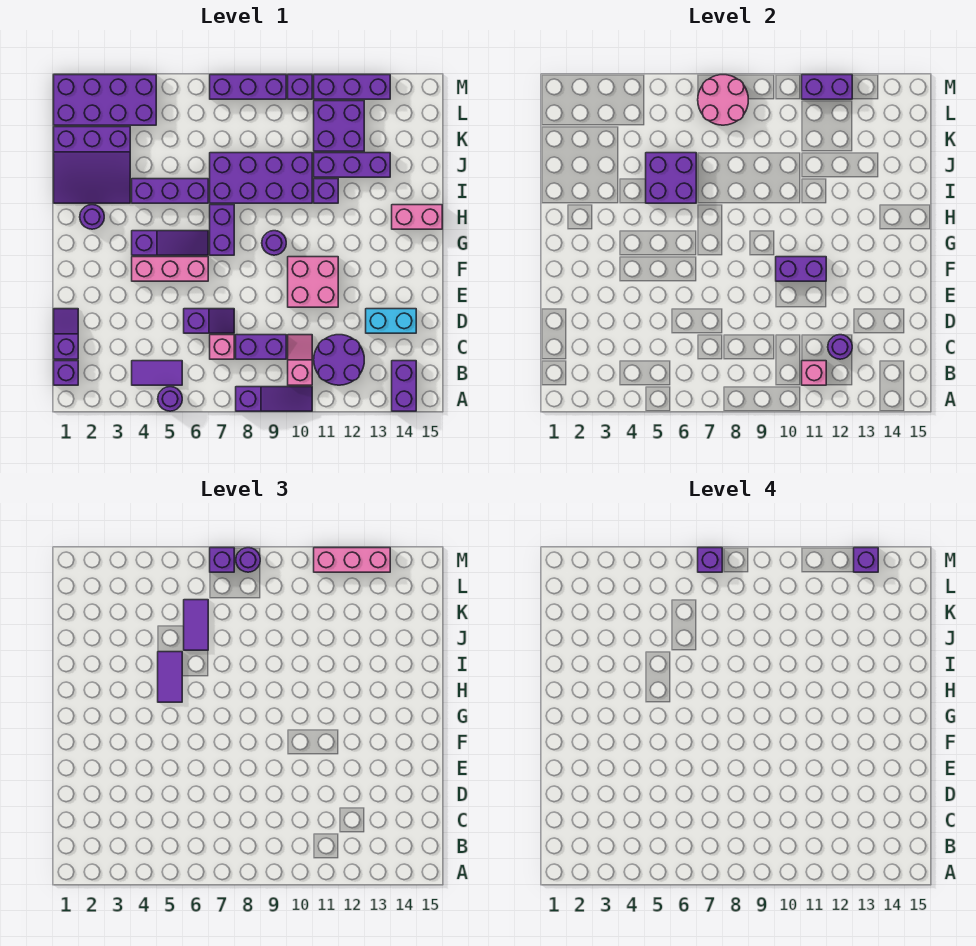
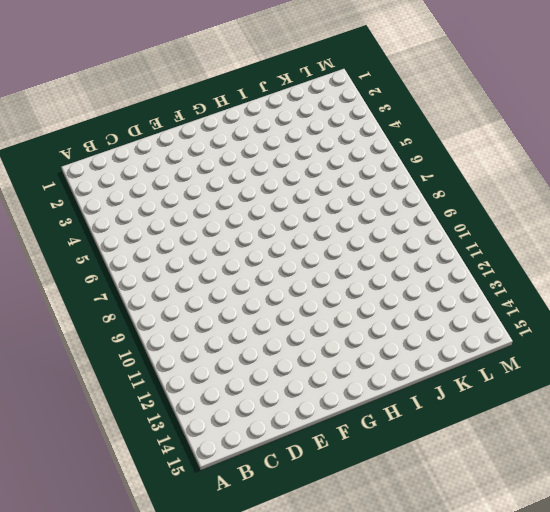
none -> purple 1x1 round brick [158,387,182,411]
none -> purple 1x3 slope [236,387,312,411]
none -> purple 1x2 brick [392,361,416,411]
none -> purple 1x1 brick [54,361,78,385]

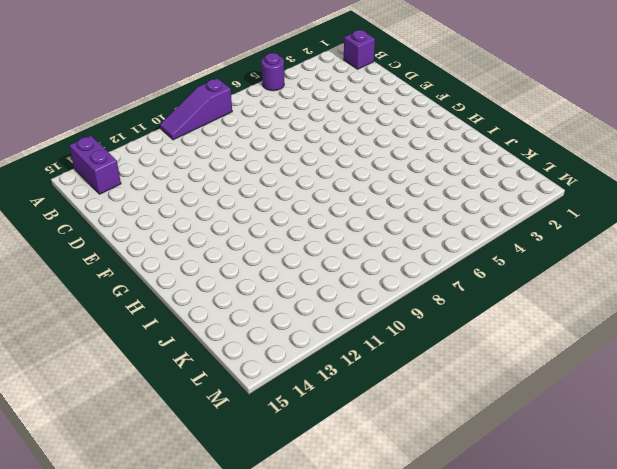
none -> purple 1x2 tile [132,361,182,385]
none -> pink 1x2 slope [288,335,312,385]
none -> purple 2x2 round brick [314,335,364,385]
none -> purple 1x2 slope [54,309,78,359]

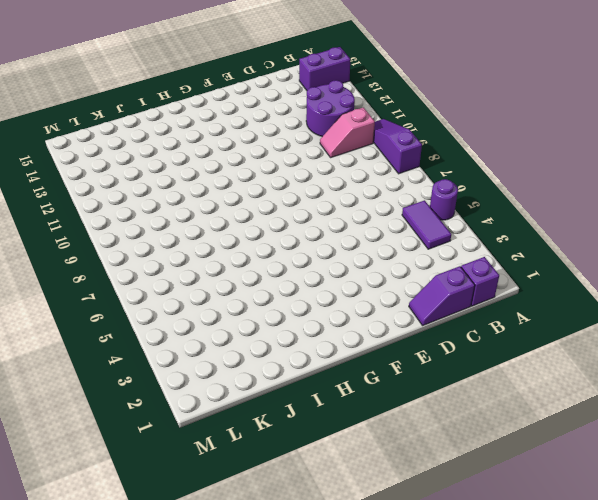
none -> pink 1x1 brick [210,335,234,359]
none -> purple 1x2 brick [236,335,286,359]
none -> purple 1x2 slope [184,309,234,333]
none -> cyan 1x2 brick [366,309,416,333]

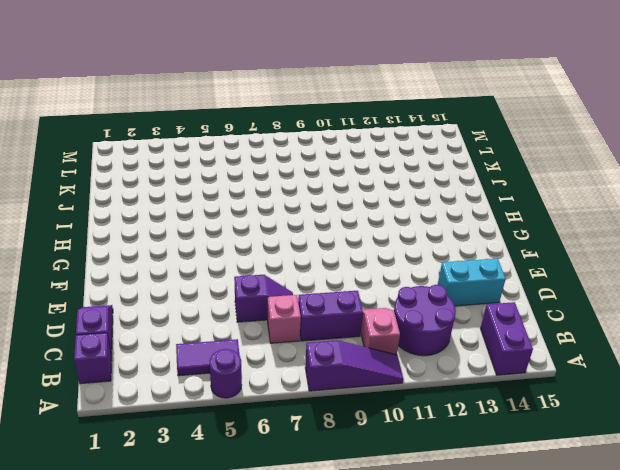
none -> pink 2x2 brick [288,257,338,307]
none -> pink 1x3 brick [132,257,208,281]
none -> purple 1x3 slope [132,231,208,255]
none -> purple 1x2 brick [210,205,234,255]

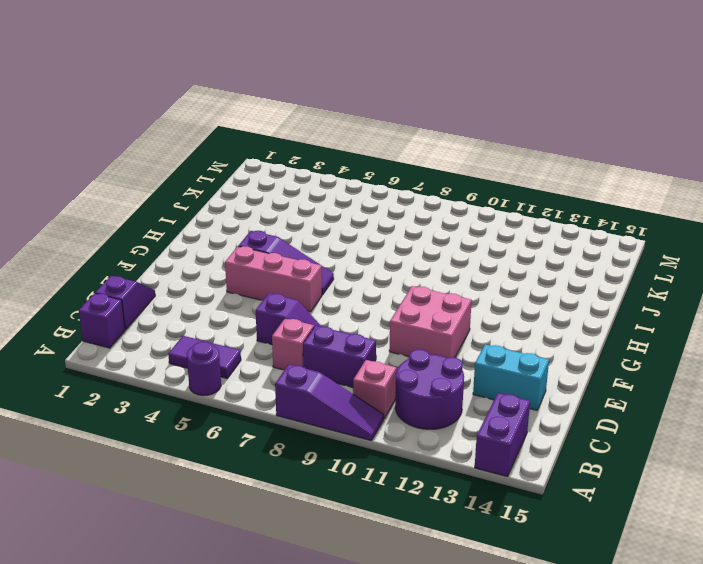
none -> purple 1x2 brick [210,205,234,255]
none -> purple 1x1 round brick [262,231,286,255]
none -> purple 1x1 round brick [80,205,104,229]
none -> pink 1x2 brick [392,205,442,229]

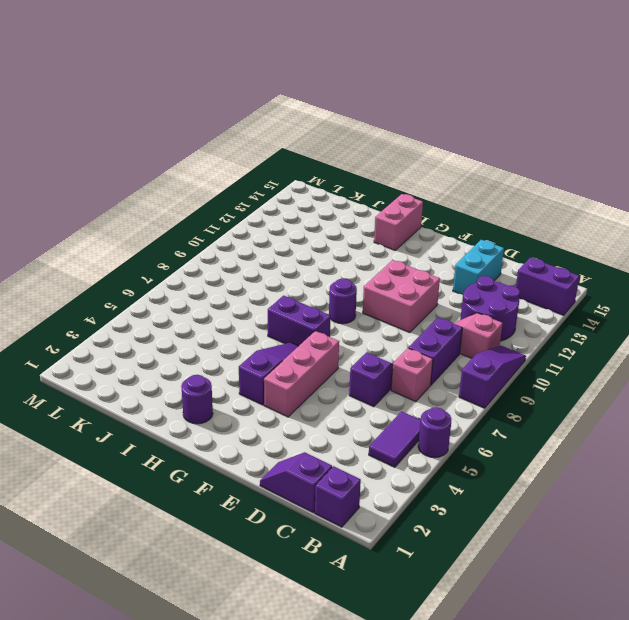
none -> purple 3x3 slope [54,127,130,203]
none -> purple 1x3 brick [132,179,208,203]
none -> purple 2x4 brick [210,153,312,203]
none -> purple 1x1 brick [314,179,338,203]

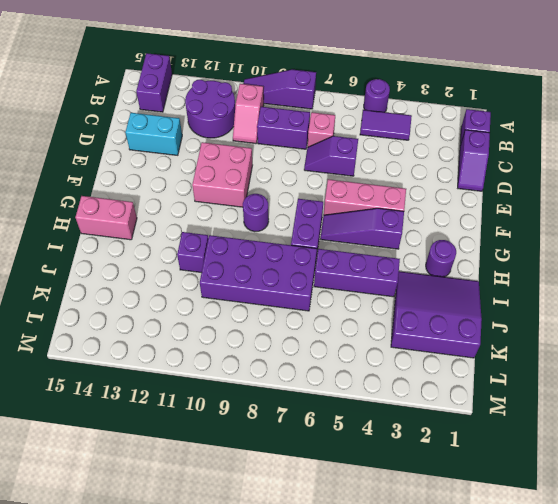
none -> purple 1x3 brick [314,153,390,177]
none -> purple 2x2 brick [314,101,364,151]
none -> purple 2x4 brick [54,75,156,125]
none -> purple 1x3 brick [210,75,286,99]

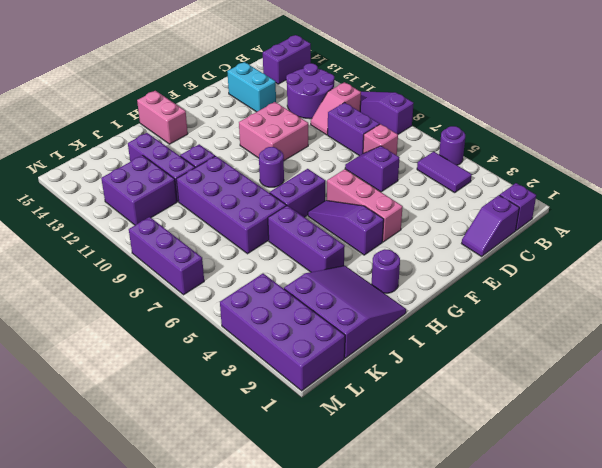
none -> purple 1x1 brick [288,75,312,99]
none -> purple 1x3 brick [314,75,390,99]
none -> pink 1x1 brick [802,361,826,385]
none -> purple 1x1 round brick [828,335,852,359]

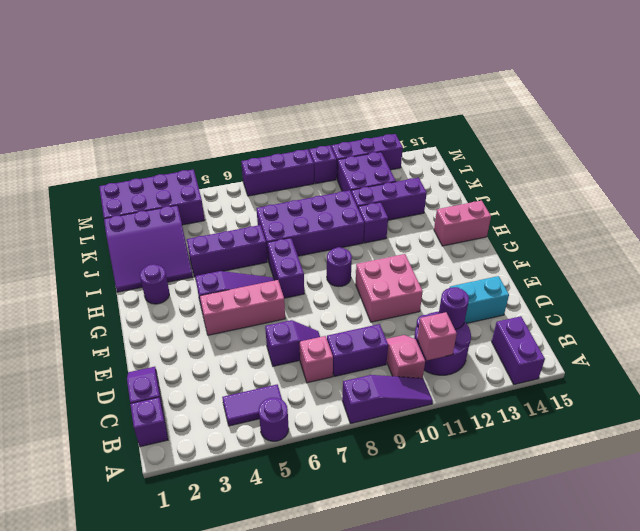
none -> purple 1x2 brick [776,257,826,281]
none -> purple 2x2 brick [646,153,696,203]
none -> pink 2x2 round brick [698,75,748,125]
none -> purple 1x2 brick [802,75,852,99]

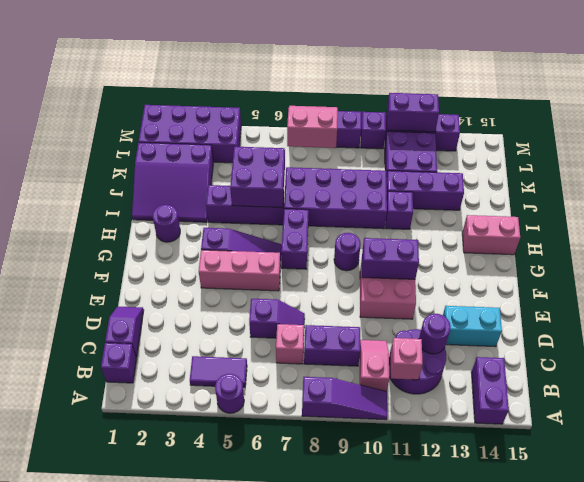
pink 2x2 slope [287,106,338,148] -> pink 2x2 round brick [698,75,748,125]
none -> purple 1x2 tile [158,652,182,702]
none -> purple 1x2 tile [184,600,208,650]
none -> purple 1x1 brick [210,548,234,572]
none -> purple 1x1 round brick [236,548,260,572]

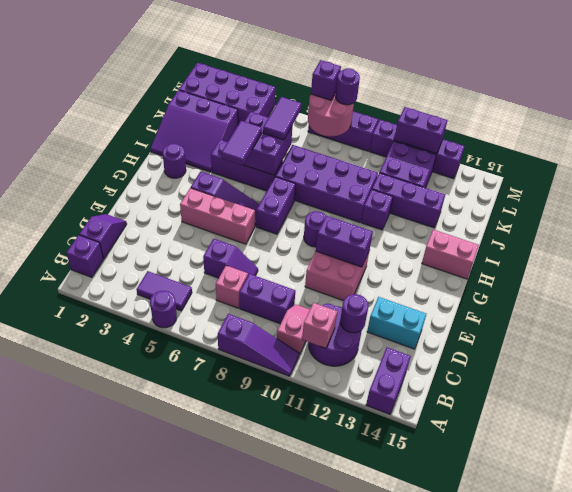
none -> pink 1x3 brick [314,548,390,572]
none -> purple 1x1 brick [698,548,722,572]
none -> purple 1x1 brick [854,548,878,572]

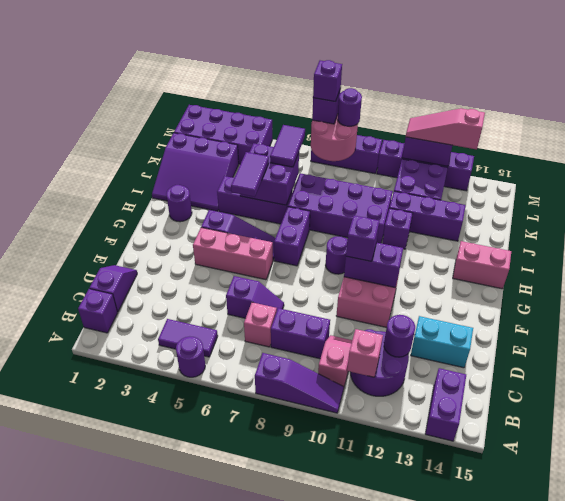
purple 1x1 brick [346,216,379,261] -> purple 1x1 brick moved to [854,548,878,572]
pink 1x3 slope [406,108,485,149] -> pink 1x3 brick [314,548,390,572]

